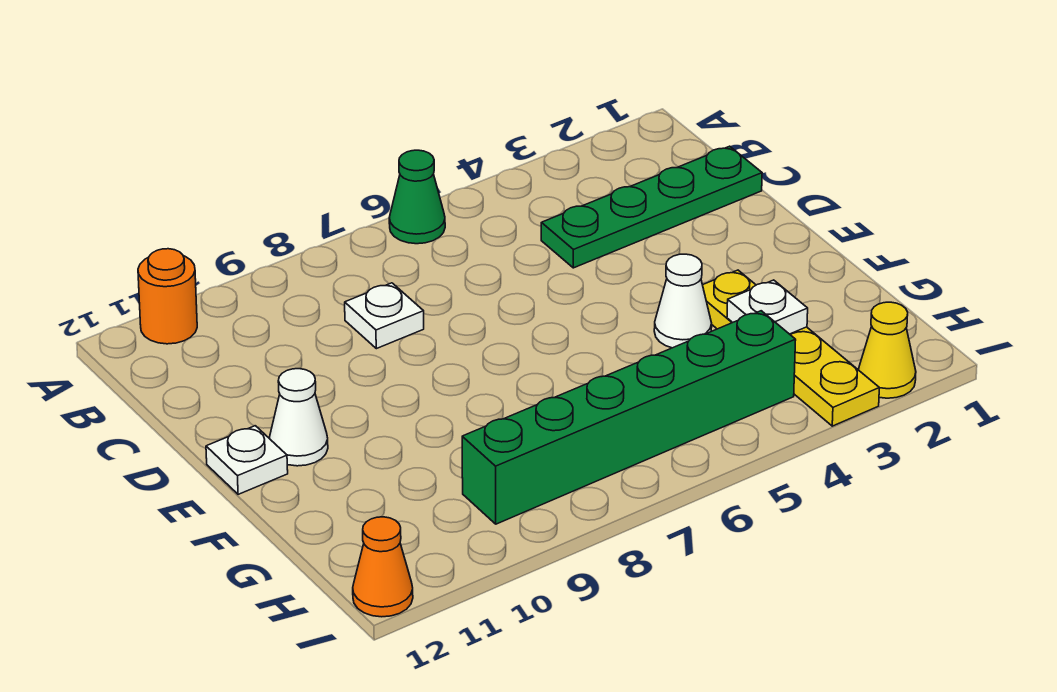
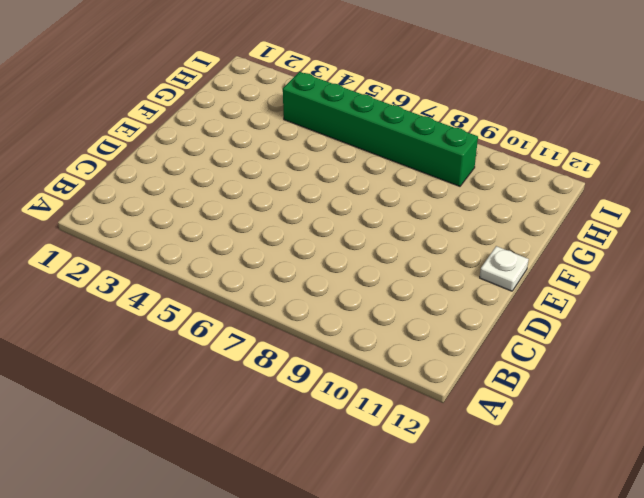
none -> green 1x1 cone [389,150,445,244]
none -> orange 1x1 round brick [138,249,197,344]
none -> green 1x4 plate [541,146,762,268]

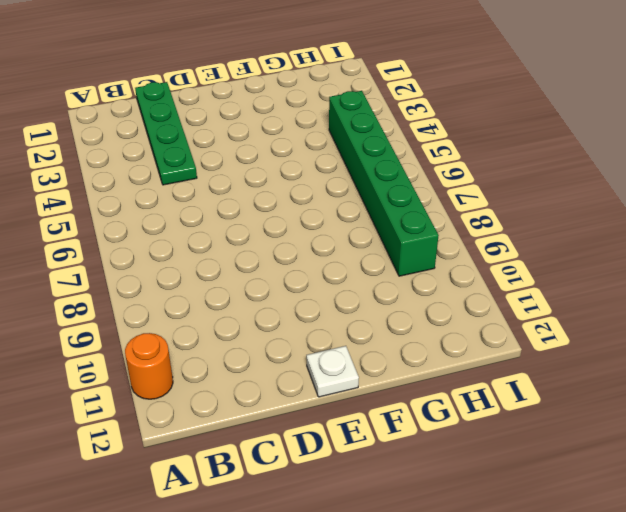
none -> green 1x1 cone [389,150,445,244]
none -> white 1x1 plate [345,283,424,349]
none -> white 1x1 cone [269,369,328,466]

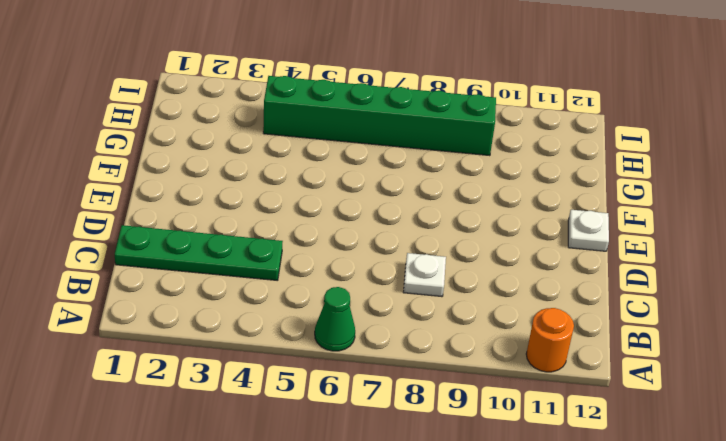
none -> white 1x1 cone [269,369,328,466]
none -> yellow 1x4 plate [703,270,879,426]
none -> white 1x1 cone [654,254,712,348]

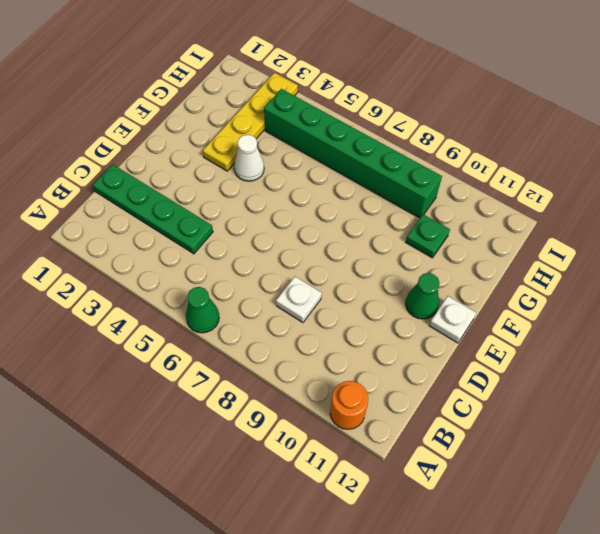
green 1x1 cone [406,273,440,319] -> white 1x1 cone [269,369,328,466]
green 1x1 plate [406,214,450,258] -> none
none -> yellow 1x1 cone [859,302,916,398]
none -> orange 1x1 cone [353,517,413,617]
none -> white 1x1 plate [727,280,808,334]

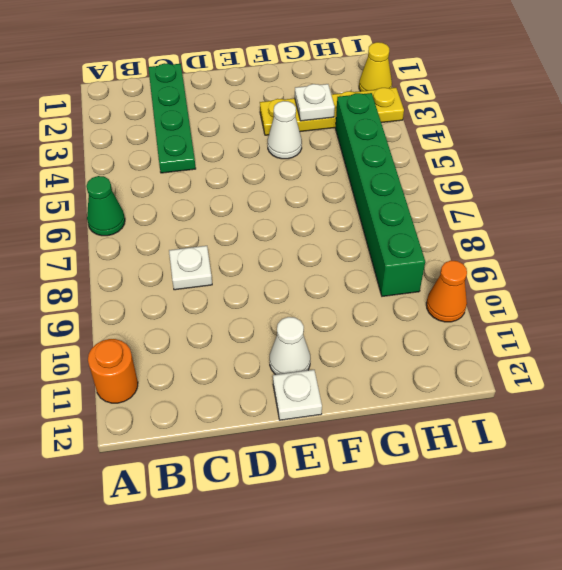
orange 1x1 cone [426,261,467,322] -> orange 1x1 cone moved to [353,517,413,617]

